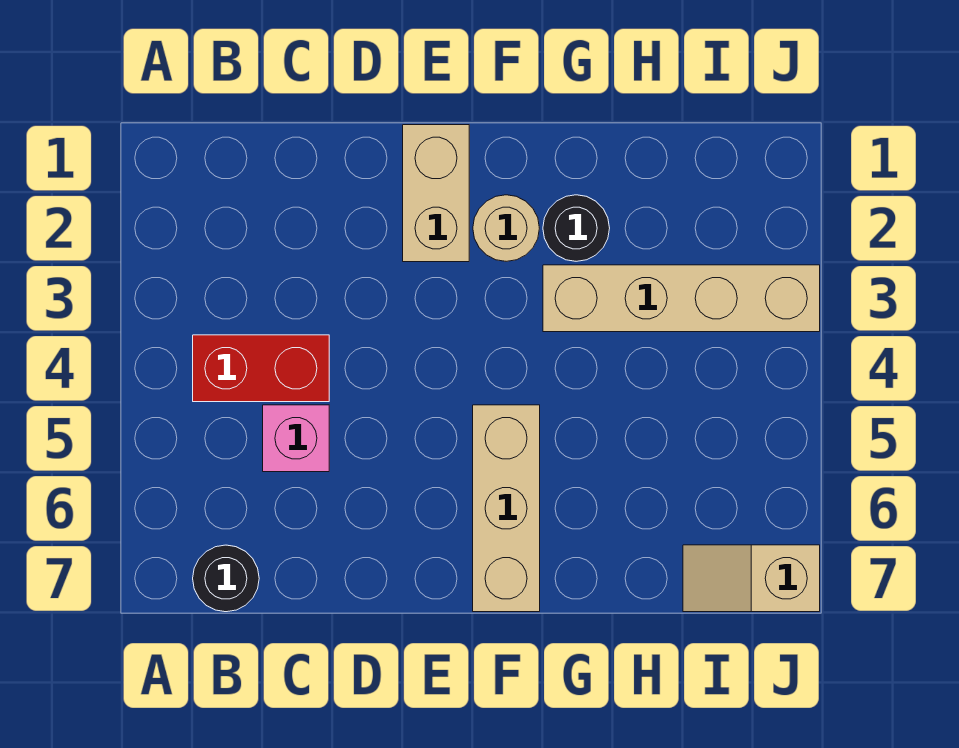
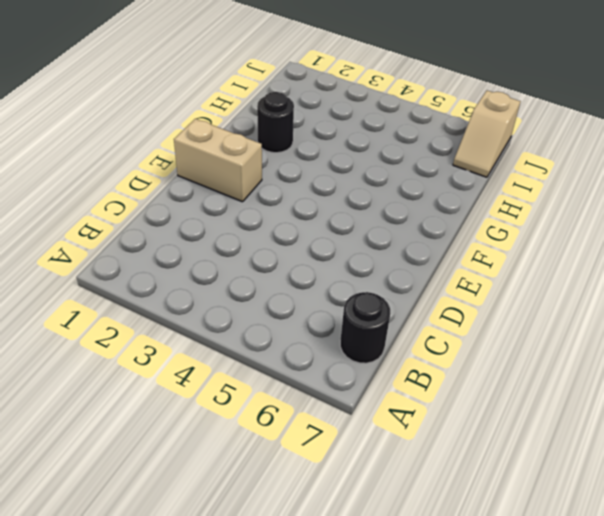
none -> red 1x2 brick [193,335,329,402]
none -> pink 1x1 brick [263,405,329,472]

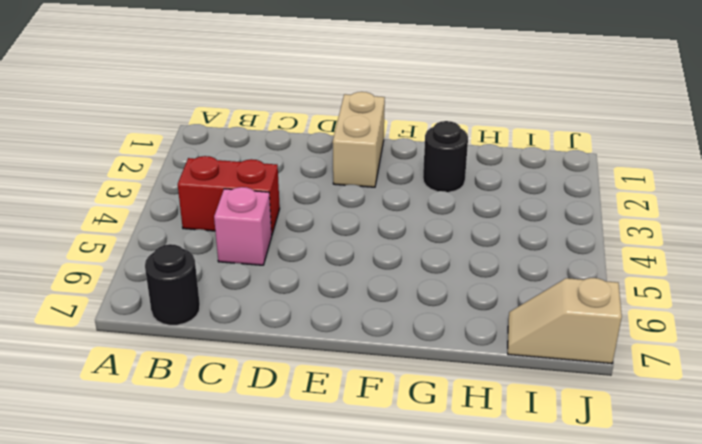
none -> tan 1x1 round brick [473,195,539,261]
none -> tan 1x3 brick [473,405,540,612]

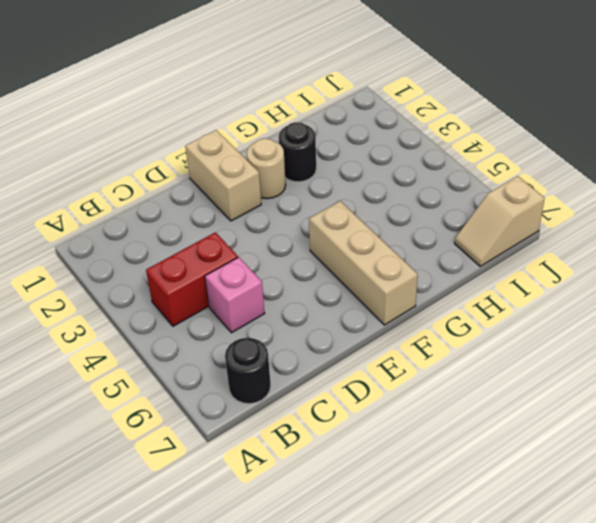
none -> tan 1x4 brick [543,265,820,332]

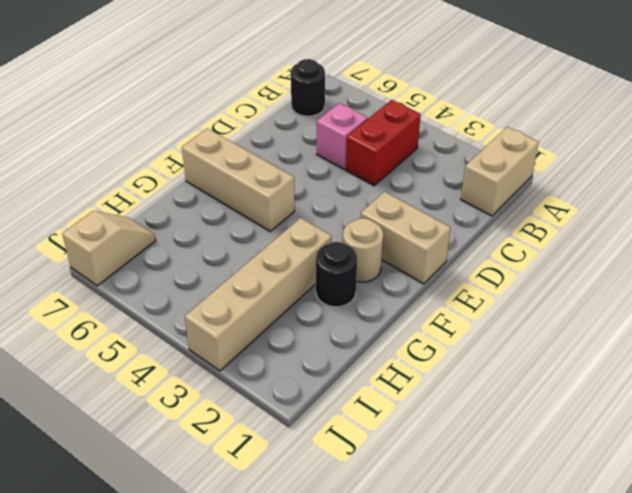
tan 1x2 brick [461,127,539,216] -> none

